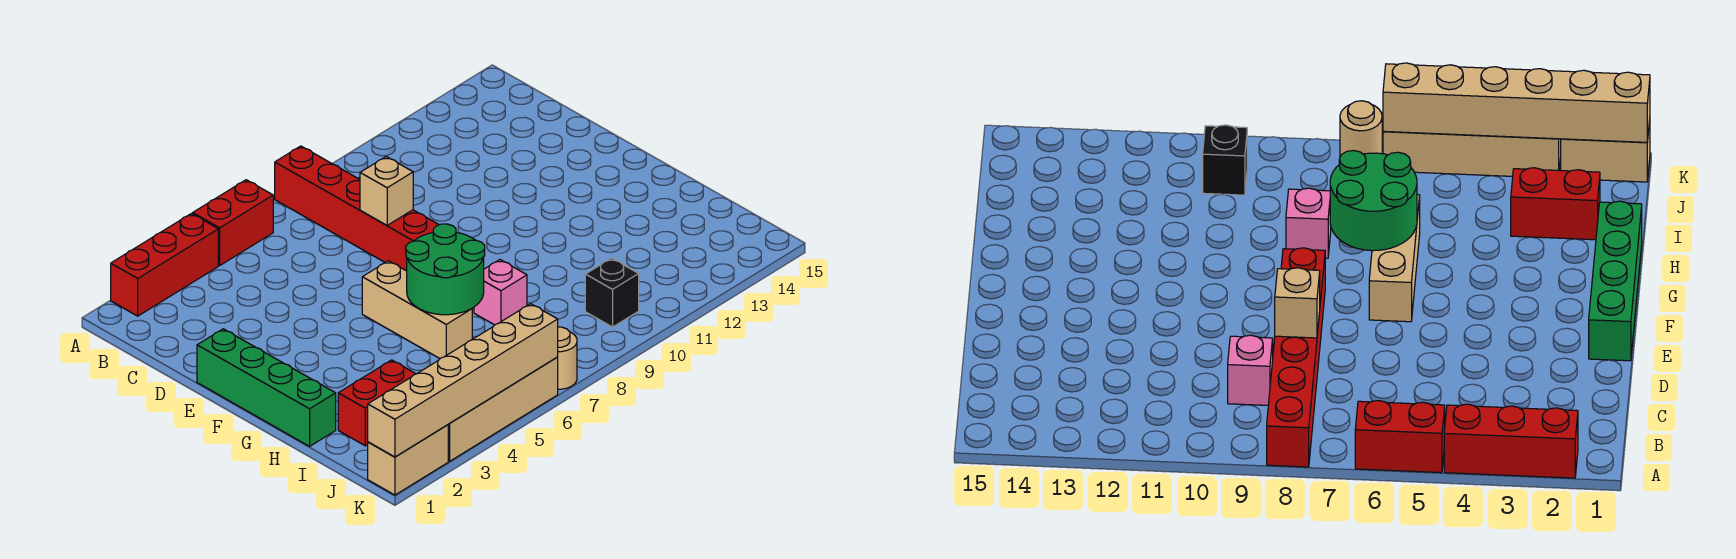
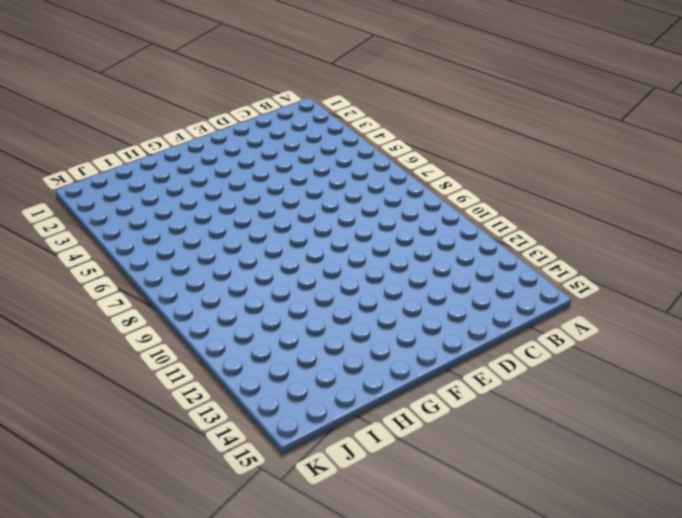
none -> red 1x3 brick [111,214,218,316]
none -> red 1x2 brick [193,180,273,265]
none -> red 1x6 brick [275,146,439,271]

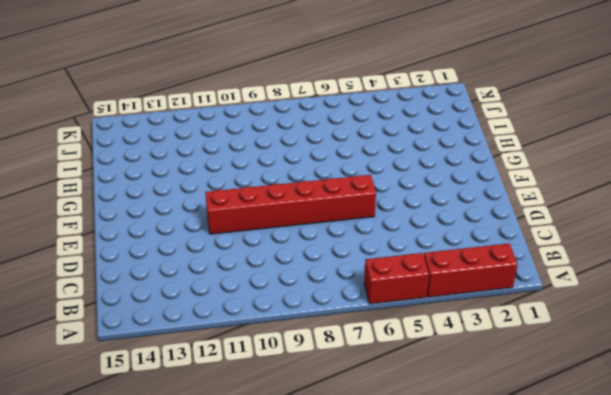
red 1x6 brick [205,175,376,234] -> red 1x6 brick turned to [275,146,439,271]
none -> pink 1x1 brick [1228,335,1273,405]
none -> green 1x4 brick [197,329,336,446]
none -> tan 1x3 brick [362,261,472,358]

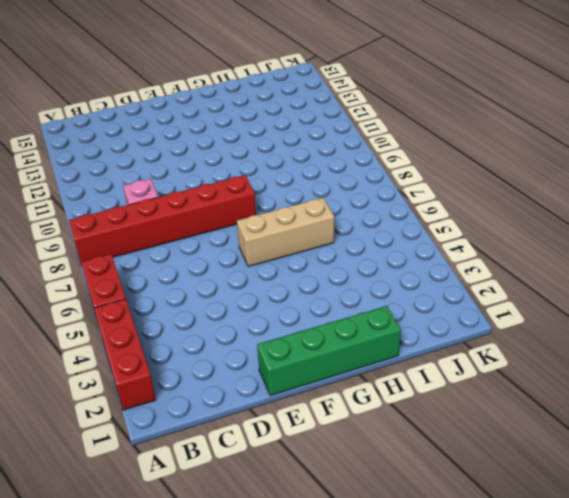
none -> pink 1x1 brick [474,260,527,325]
none -> red 1x2 brick [338,360,416,446]
none -> black 1x1 brick [585,258,639,327]

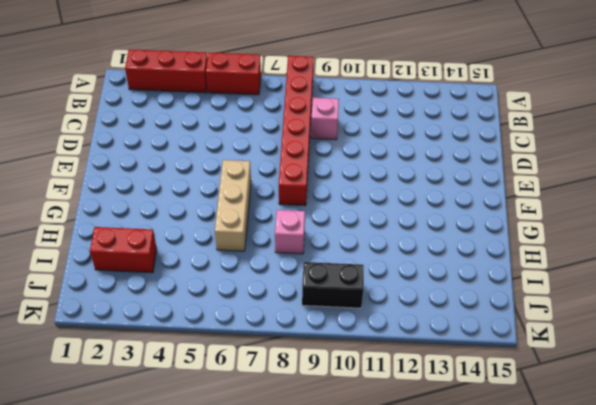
black 1x2 brick [302,262,364,308] -> black 1x1 brick [585,258,639,327]
none -> green 1x4 brick [197,329,336,446]
none -> tan 1x2 brick [368,425,448,495]
none -> tan 1x4 brick [448,357,558,461]

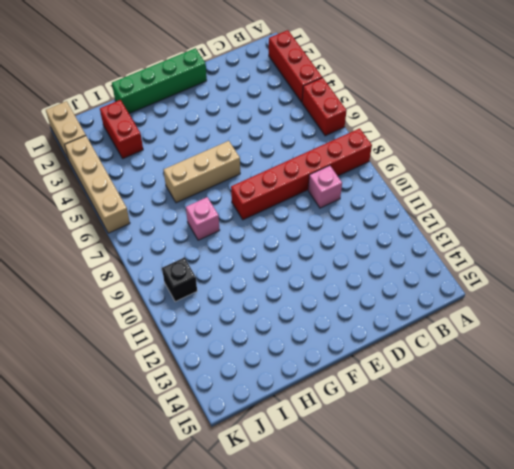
none -> tan 1x1 round brick [558,327,577,389]
none -> tan 1x1 brick [360,157,413,225]
none -> green 2x2 round brick [406,224,485,315]

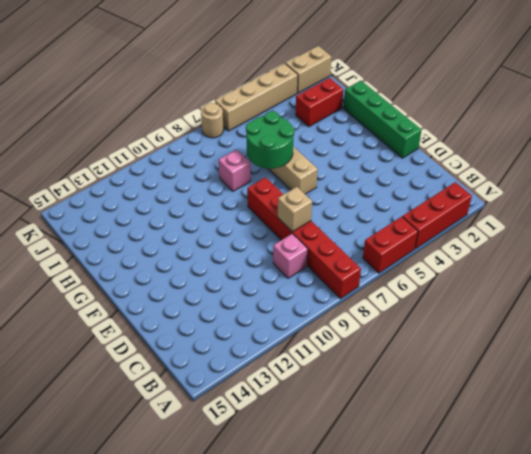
none -> black 1x1 brick [585,258,639,327]
none -> tan 1x6 brick [368,304,558,457]

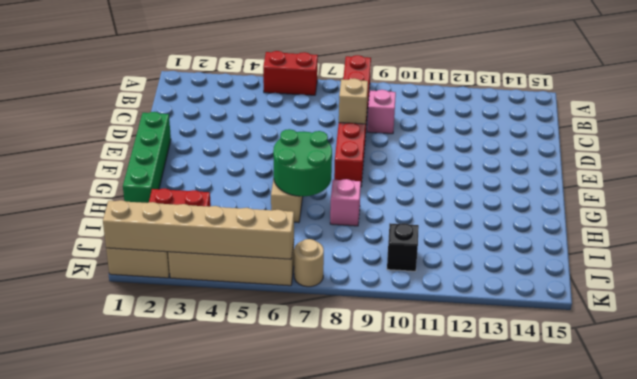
none -> red 1x3 brick [111,214,218,316]

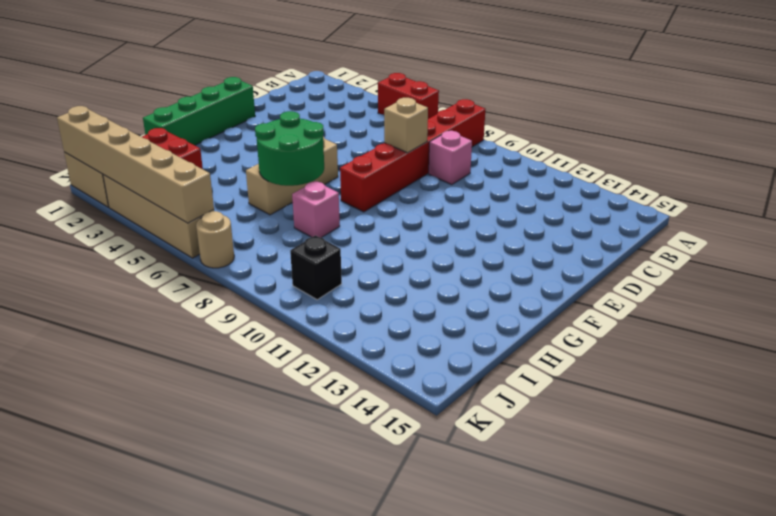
none -> red 1x3 brick [111,214,218,316]

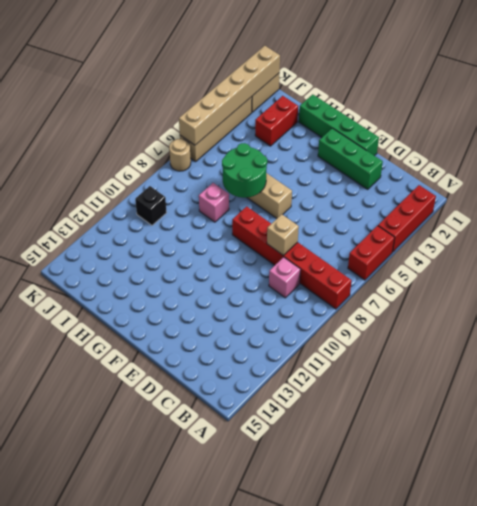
green 1x3 brick [318,128,383,189] -> none

